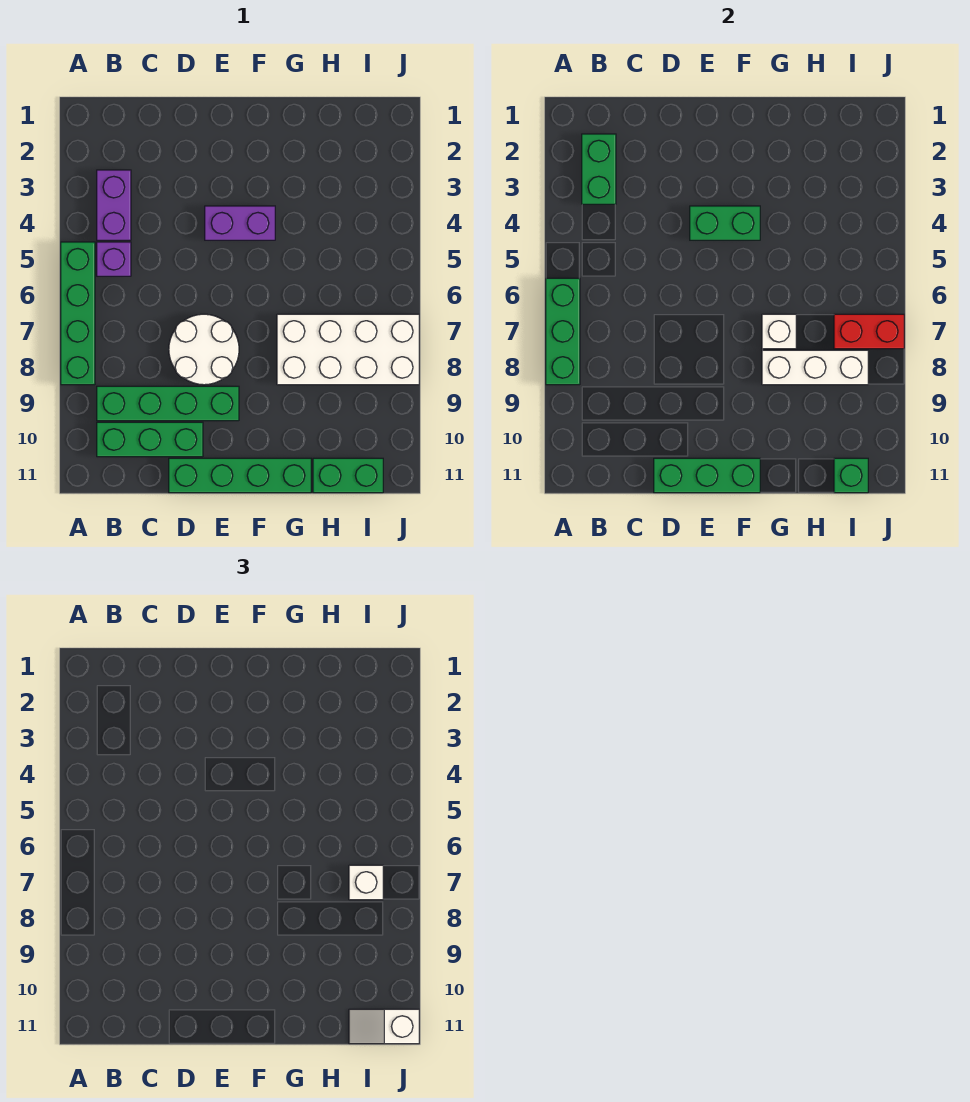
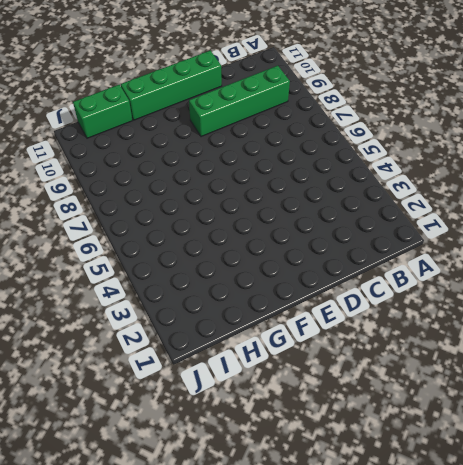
none -> green 1x4 brick [61,242,95,385]
none -> purple 1x2 brick [97,170,131,240]
none -> purple 1x1 brick [97,242,131,276]

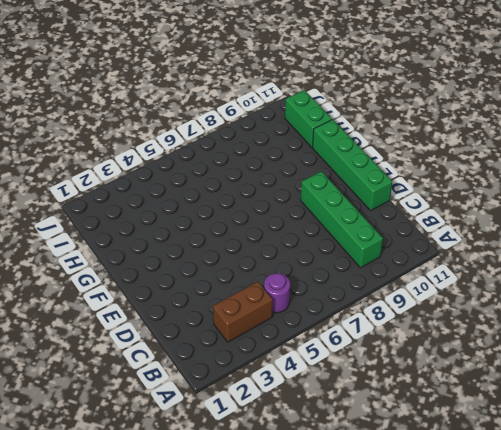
brown 1x2 brick [213,282,273,342] -> purple 1x2 brick [97,170,131,240]
purple 1x1 round brick [264,273,290,313] -> purple 1x1 brick [97,242,131,276]
none -> green 1x4 brick [61,242,95,385]
none -> green 1x3 brick [97,422,203,457]
none -> white 2x2 round brick [169,314,239,385]

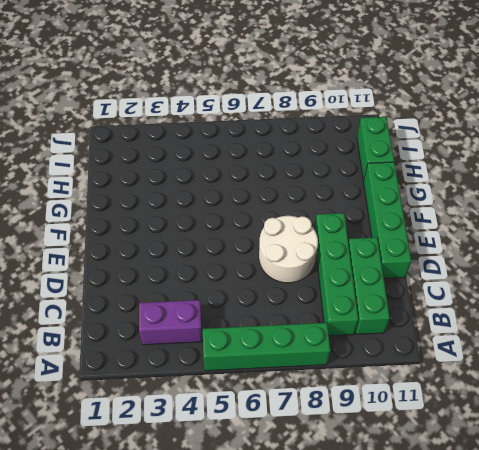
none -> purple 1x1 brick [97,242,131,276]
none -> purple 1x2 brick [205,206,275,240]
none -> white 2x4 brick [277,314,419,385]

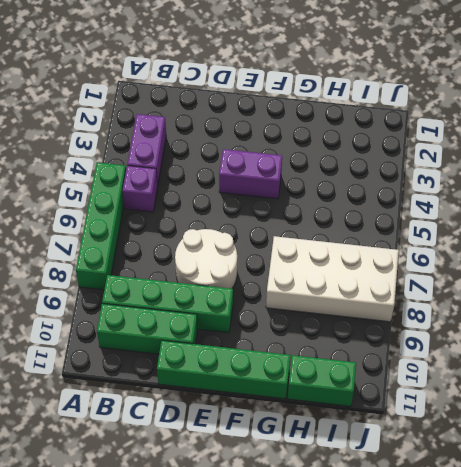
none -> green 1x3 brick [546,278,580,385]
none -> green 1x2 brick [582,134,616,204]
none -> green 1x3 brick [654,458,760,493]

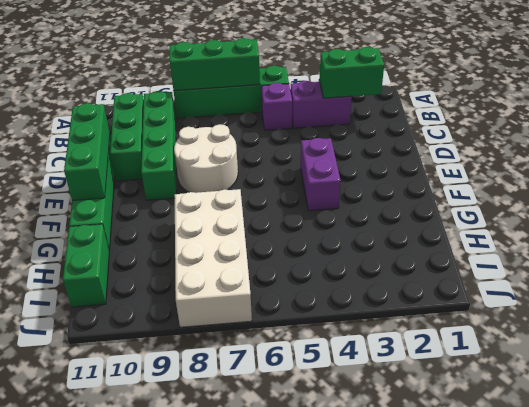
none -> green 1x2 brick [690,206,760,240]
none -> white 1x1 brick [762,314,796,349]
none -> white 1x3 brick [762,350,868,385]

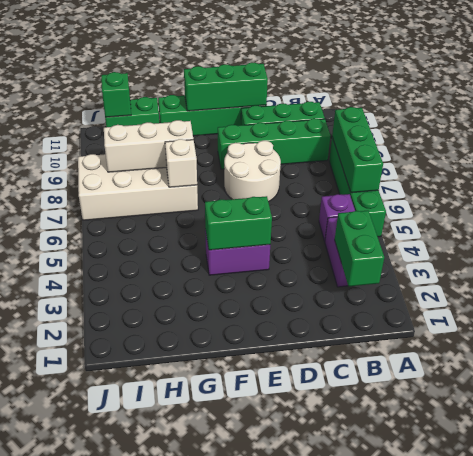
none -> red 1x2 brick [834,314,904,349]
none -> white 1x1 brick [349,865,383,900]
none -> white 1x2 slope [349,1009,419,1044]

